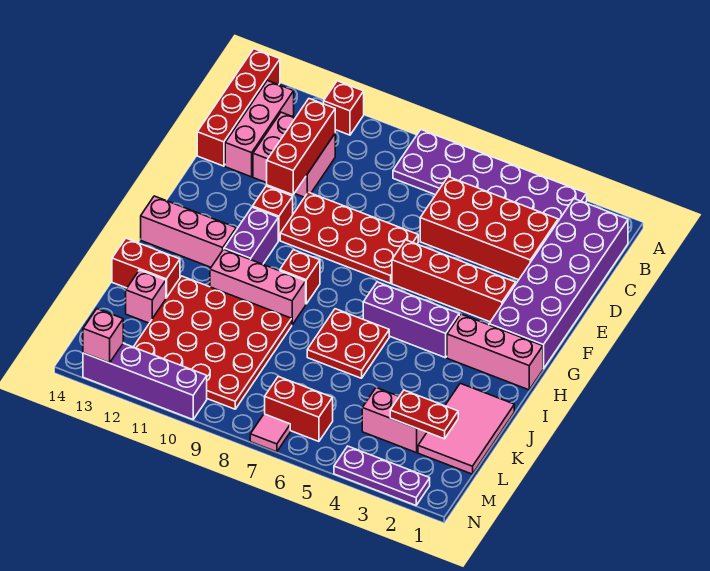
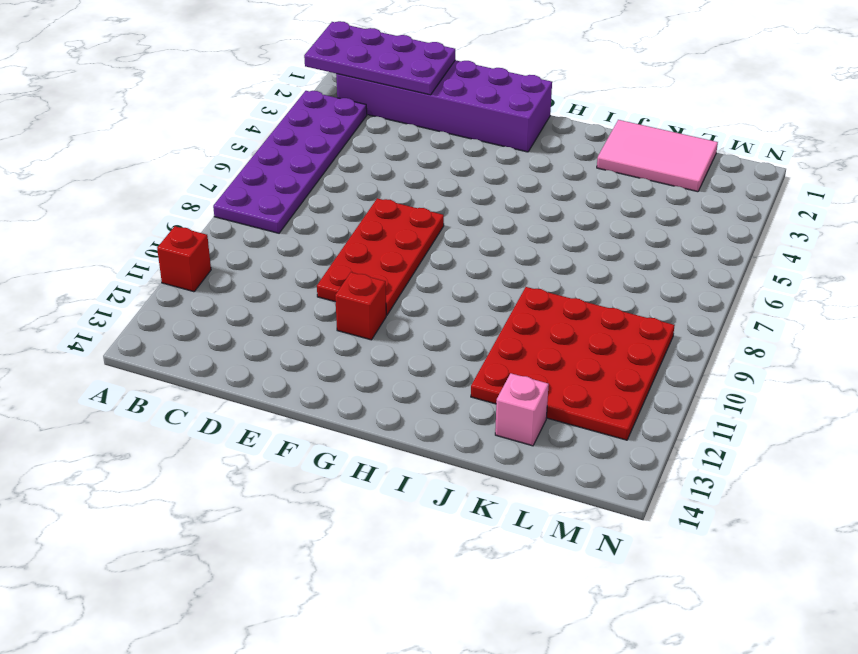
purple 2x4 plate [304,21,455,95] -> none
none -> red 1x4 brick [197,49,280,166]
none -> pink 1x3 brick [225,80,294,177]
none -> red 2x4 brick [420,177,558,280]

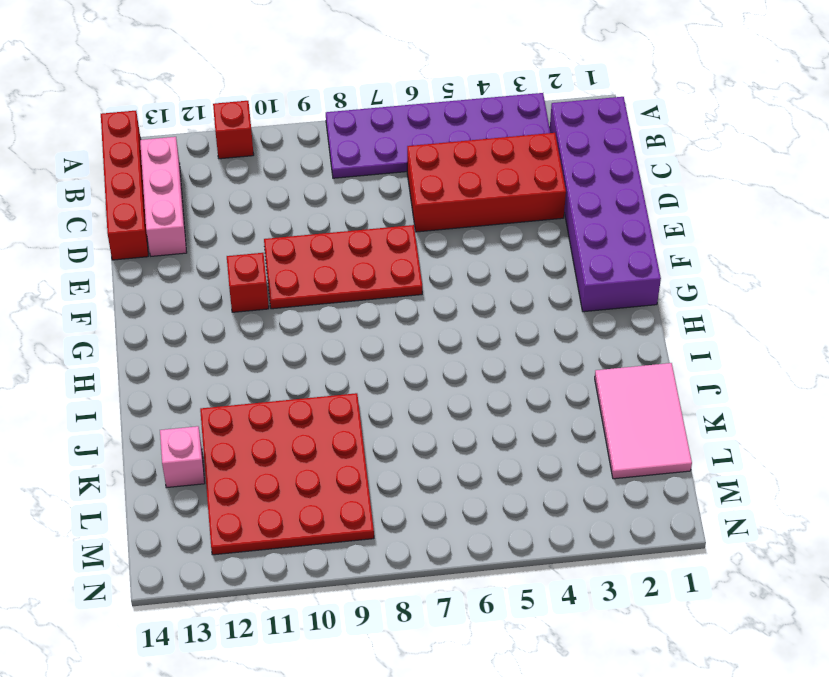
none -> pink 2x2 brick [253,112,335,197]
none -> red 1x4 brick [392,240,516,322]
none -> purple 1x2 brick [224,207,278,264]

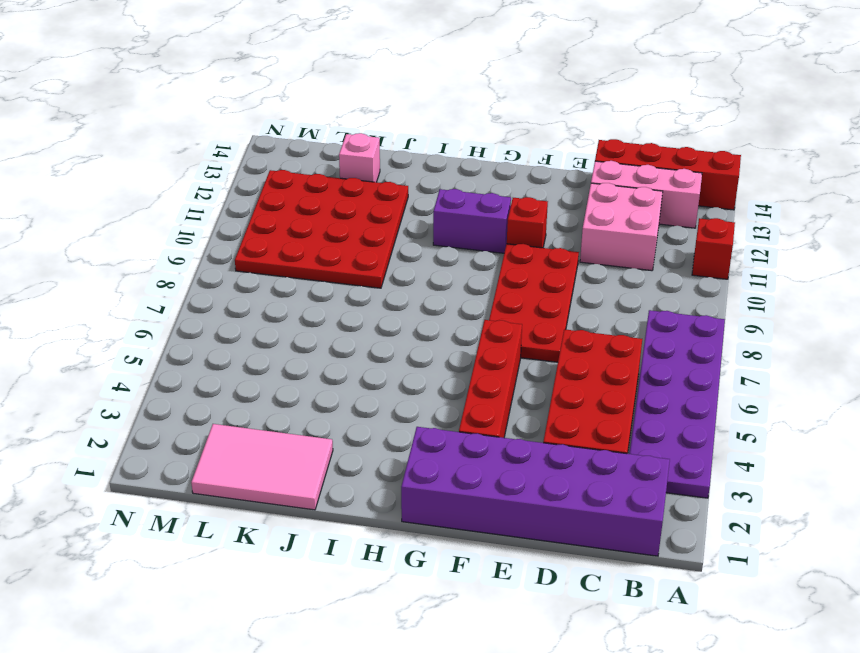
none -> pink 1x3 brick [447,314,543,390]
none -> purple 1x3 brick [363,282,459,358]
none -> red 1x1 brick [280,250,320,304]

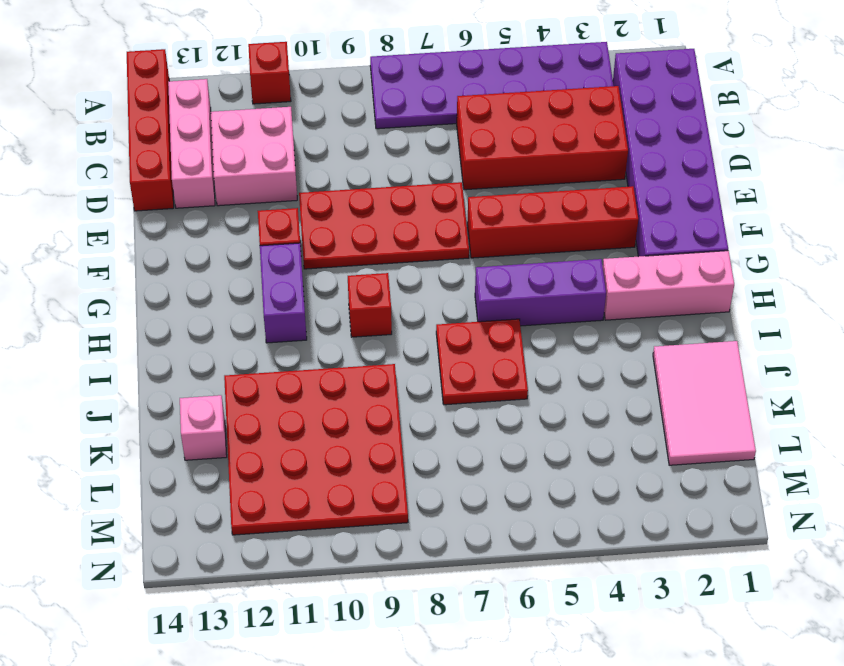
none -> pink 1x3 brick [141,196,236,267]
none -> pink 1x3 brick [210,249,306,325]
none -> red 1x2 brick [112,238,180,298]

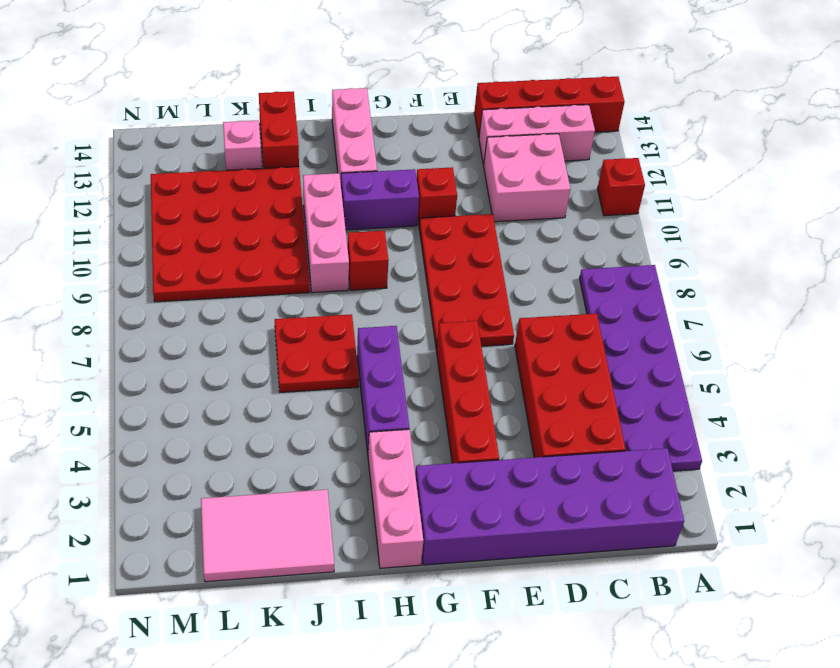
none -> pink 1x2 brick [362,388,427,453]
none -> red 1x2 brick [265,377,333,442]
none -> purple 1x3 plate [334,446,430,505]

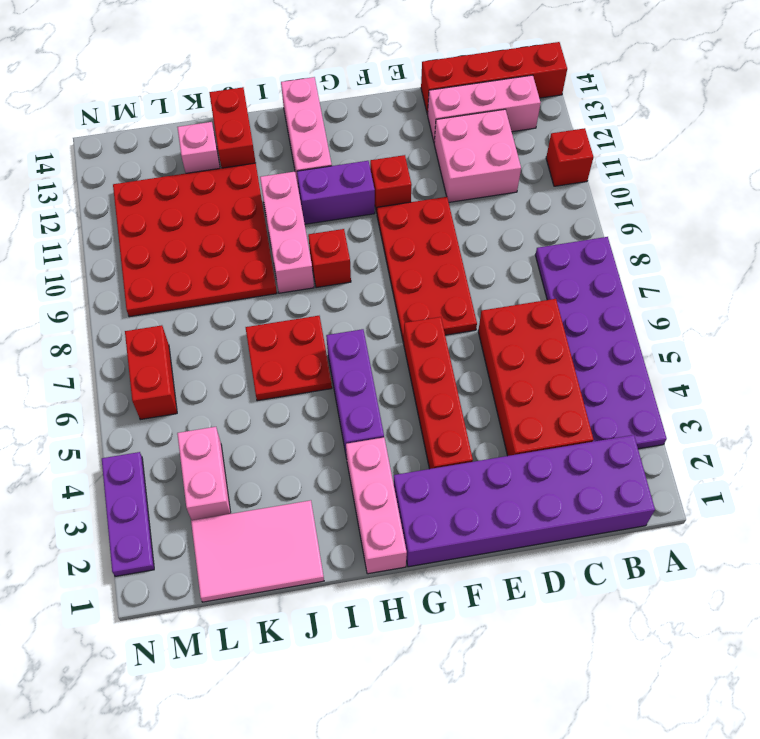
none -> pink 1x1 tile [250,414,290,452]
none -> purple 1x4 brick [83,343,207,420]
none -> red 1x3 brick [267,99,335,195]

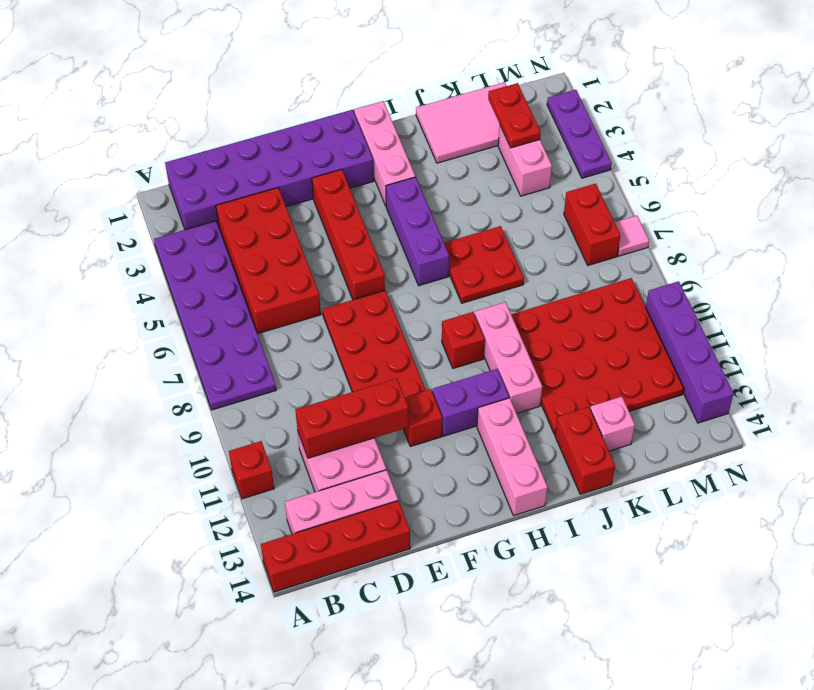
none -> pink 1x1 brick [83,309,123,363]

